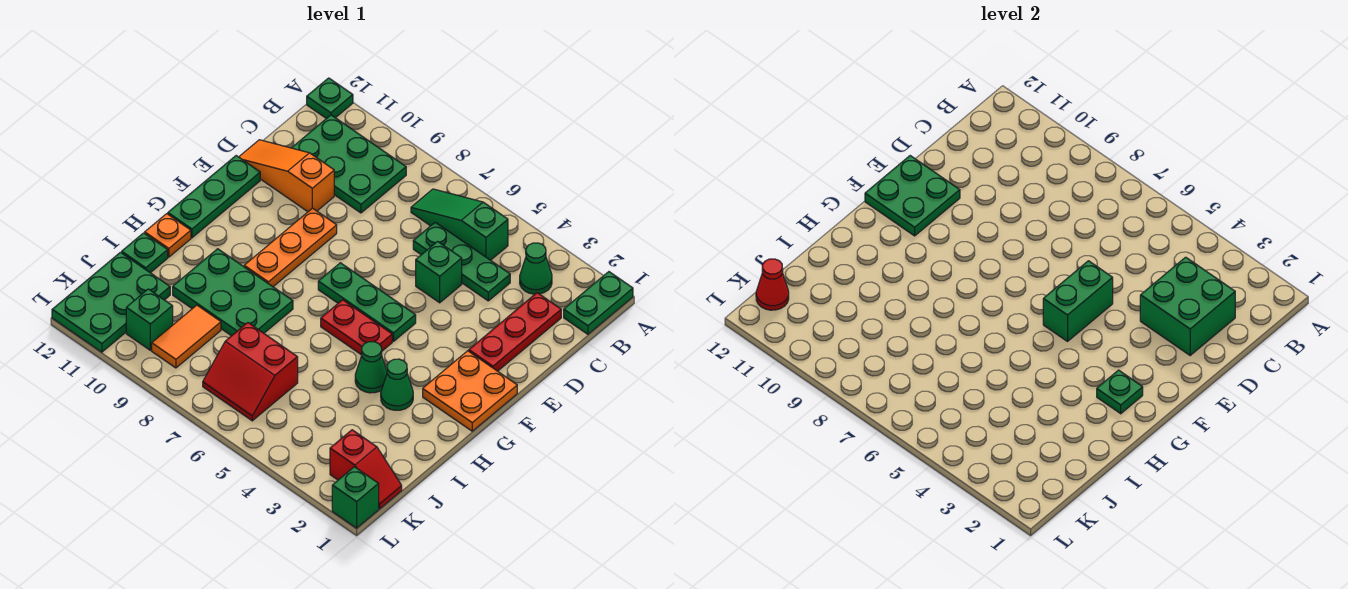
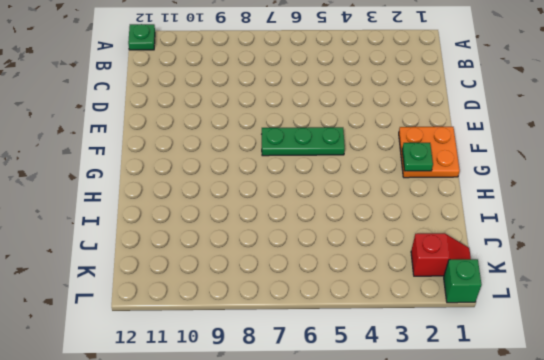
none -> green 1x2 plate [564,272,633,334]
none -> green 1x1 cone [520,243,552,294]
none -> green 1x3 slope [411,189,508,260]
none -> green 2x3 plate [292,115,406,213]

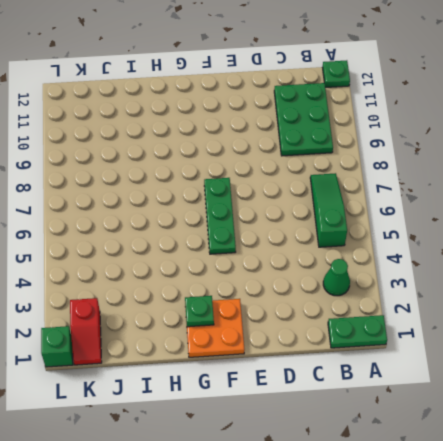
none -> red 1x3 plate [469,293,561,371]
none -> green 1x3 plate [413,222,510,301]
none -> green 1x1 brick [416,241,462,303]
none -> orange 1x3 slope [239,140,334,212]

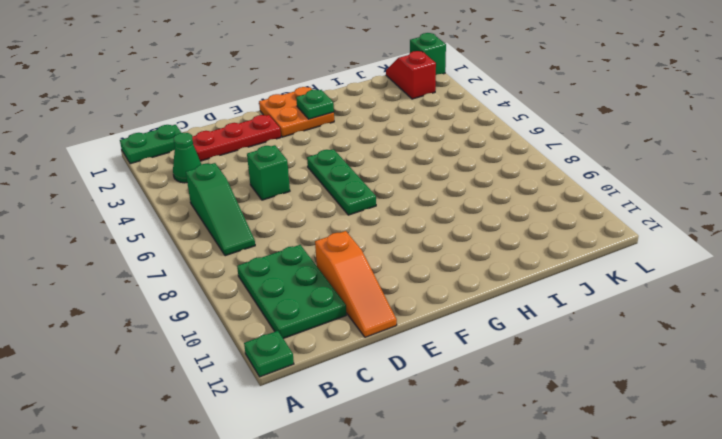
none -> green 1x3 plate [413,222,510,301]
none -> orange 1x3 plate [244,208,337,287]
none -> green 1x3 plate [168,156,260,238]
none -> red 1x2 plate [321,300,392,355]

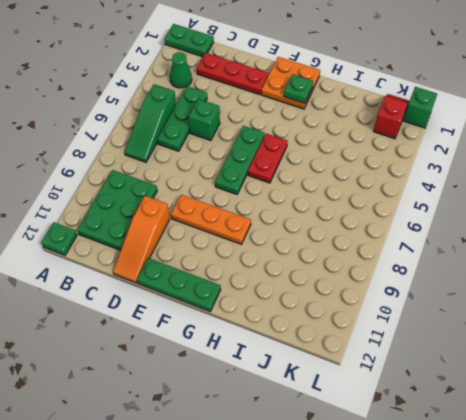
none -> green 1x1 cone [381,359,413,410]
none -> green 1x1 cone [355,342,387,393]
none -> green 2x3 plate [173,249,293,336]
none -> orange 1x1 plate [145,214,191,257]

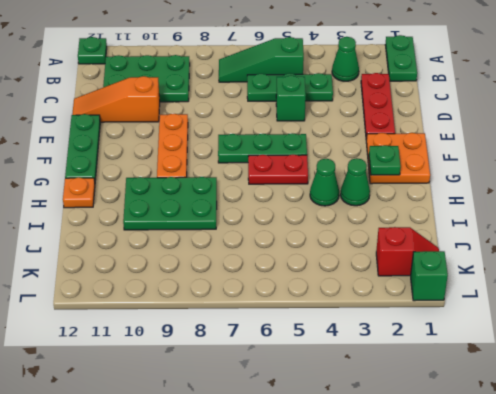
none -> green 1x1 plate [122,233,168,273]
none -> red 2x2 slope [203,323,298,421]
none -> orange 1x2 tile [152,305,221,368]
none -> green 2x3 plate [52,252,170,352]

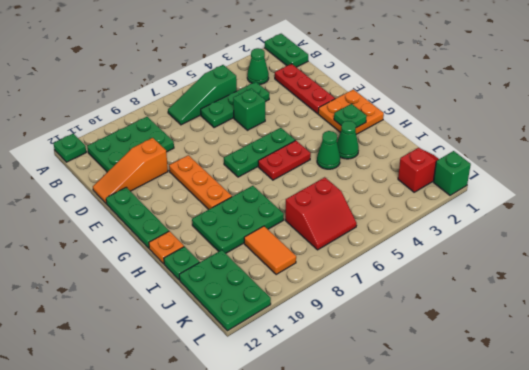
none -> green 1x1 brick [126,289,173,350]
none -> green 2x2 brick [1140,257,1235,355]
none -> green 1x2 brick [1043,261,1113,341]
none -> green 2x2 plate [865,156,960,236]

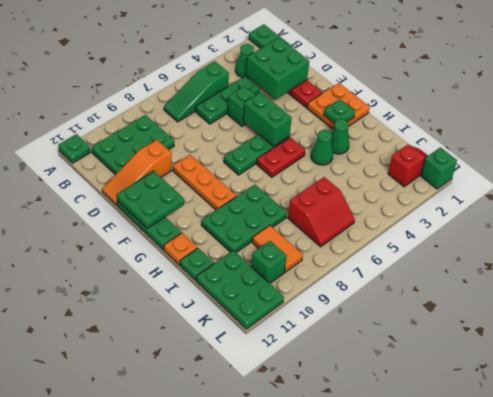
none -> red 1x1 cone [756,259,789,310]

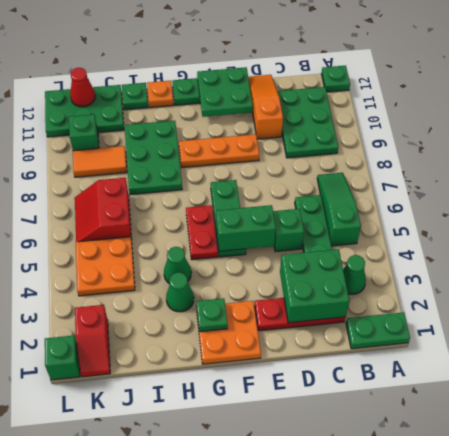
orange 2x2 plate [76,237,135,296] -> none

